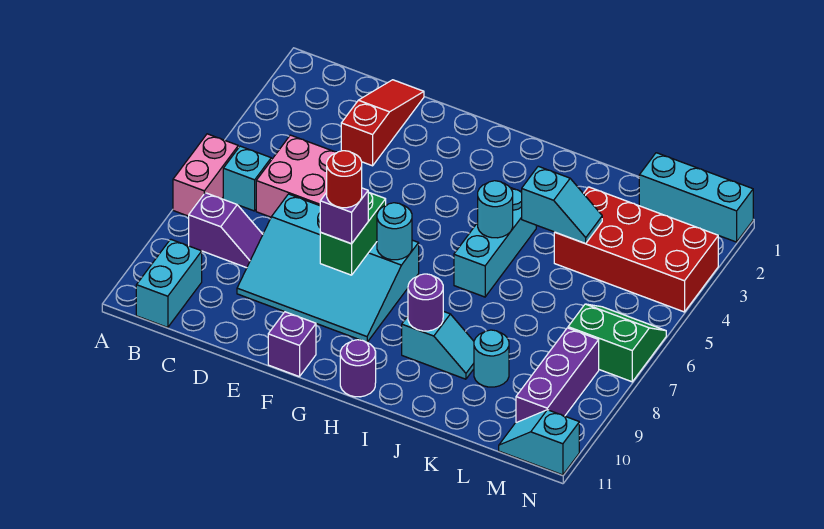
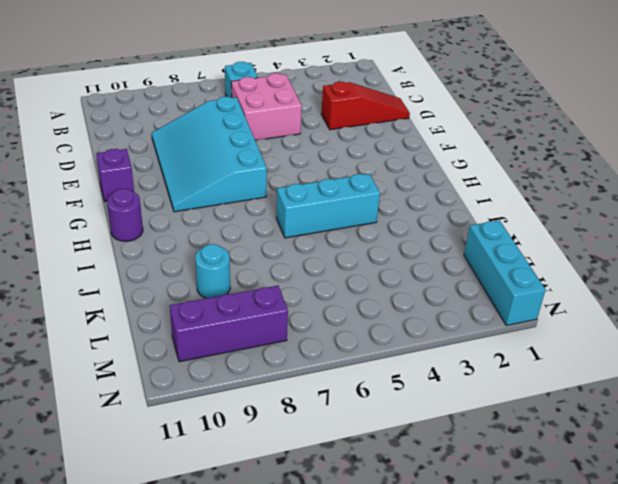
none -> pink 1x2 brick [173,134,238,216]
none -> purple 1x2 slope [189,193,263,268]
none -> cyan 1x2 brick [136,239,202,327]

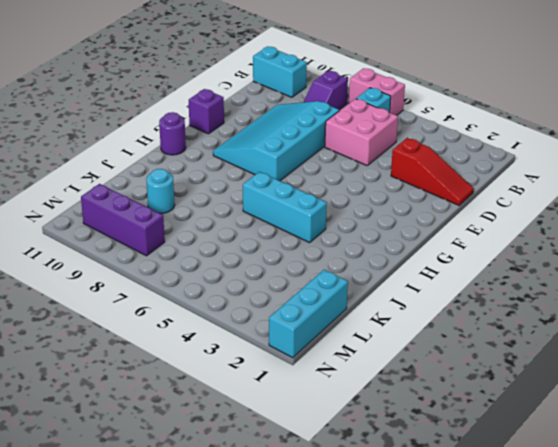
none -> cyan 1x2 slope [402,311,474,379]
none -> red 2x4 brick [554,187,718,312]
none -> green 2x2 slope [568,304,666,382]

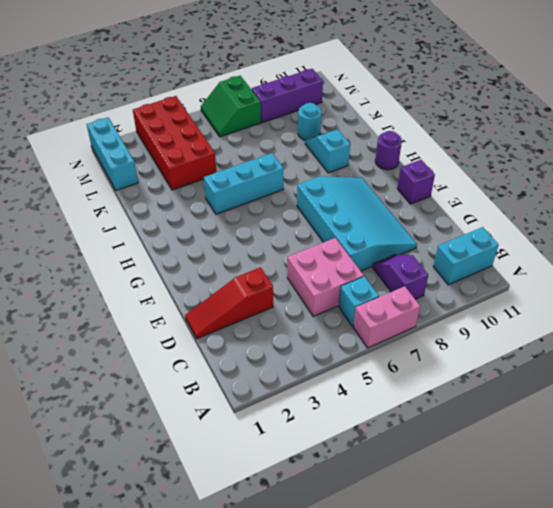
none -> cyan 1x2 slope [499,410,579,475]
none -> green 1x2 brick [320,192,386,275]
none -> cyan 1x1 round brick [377,203,412,260]

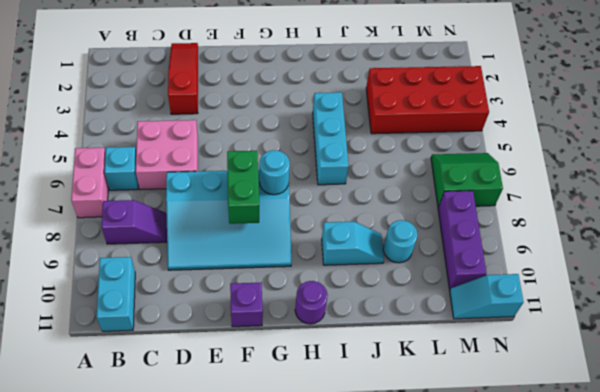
none -> cyan 1x3 brick [639,153,753,242]
none -> cyan 1x1 round brick [478,181,513,238]
none -> purple 1x1 round brick [408,274,443,331]

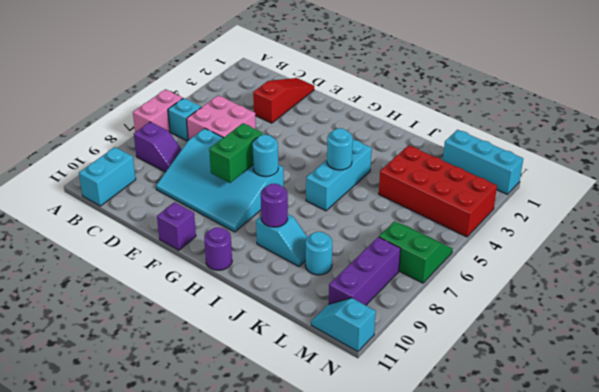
none -> cyan 1x2 slope [522,166,602,244]
none -> purple 1x1 brick [320,188,368,244]
none -> red 1x1 round brick [327,151,362,208]

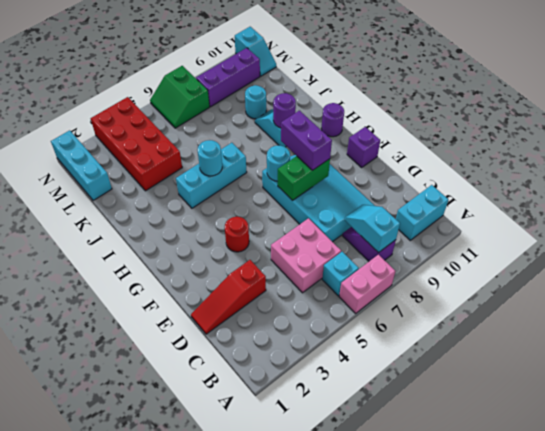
cyan 1x2 slope [345,205,400,253] -> cyan 1x2 slope moved to [522,166,602,244]
red 1x1 round brick [225,217,249,252] -> red 1x1 round brick moved to [327,151,362,208]
purple 1x2 brick [281,111,332,170] -> purple 1x1 brick [320,188,368,244]

